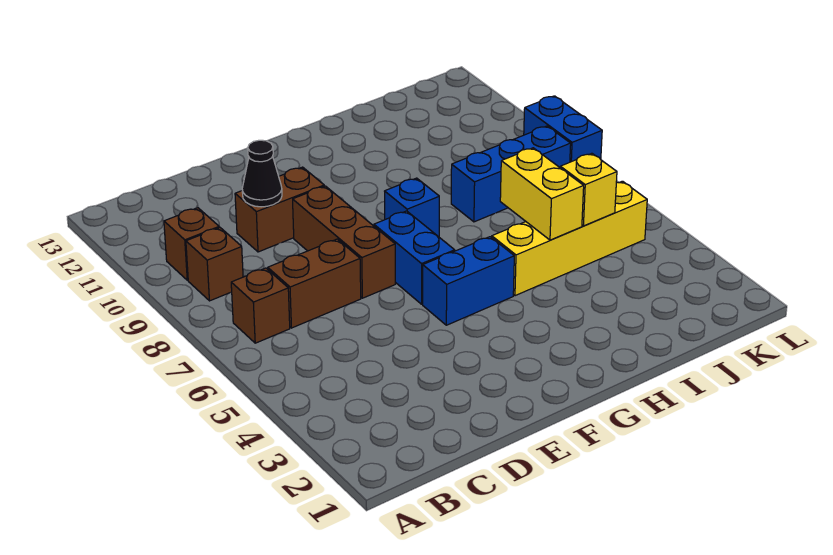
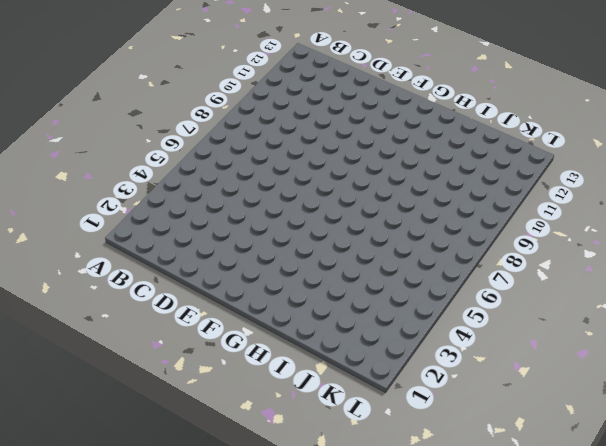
none -> brown 1x1 brick [231,268,290,343]
none -> brown 1x1 brick [186,227,243,301]
none -> brown 1x1 brick [164,208,219,280]

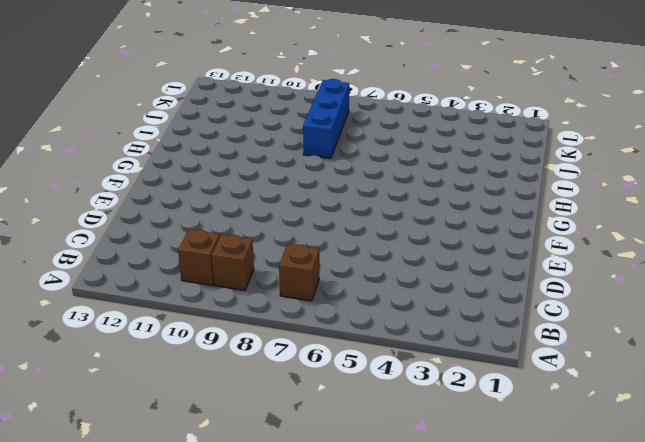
none -> brown 1x2 brick [268,239,361,328]
none -> brown 1x2 brick [235,167,324,252]
none -> brown 1x3 brick [293,186,395,298]

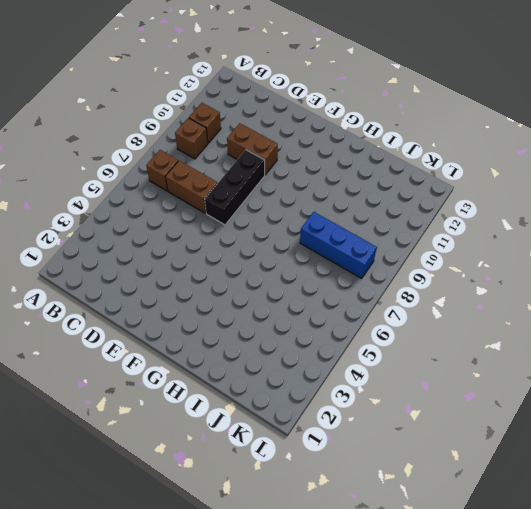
black 1x3 brick [205,150,265,225] -> brown 1x3 brick [293,186,395,298]
none -> blue 1x2 brick [423,237,514,325]
none -> blue 1x2 brick [374,211,455,304]
none -> blue 1x1 brick [385,178,439,237]

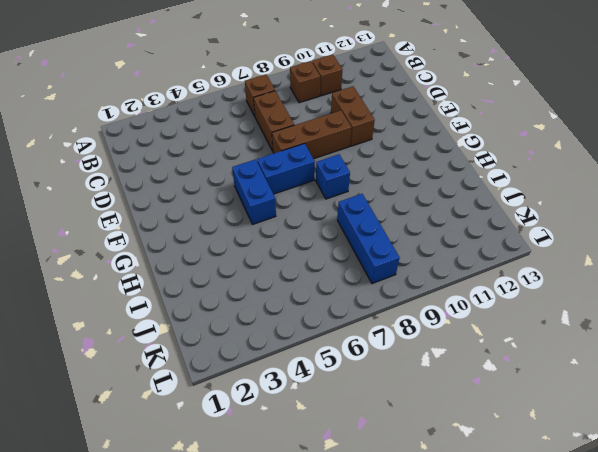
none -> yellow 1x4 brick [492,181,647,296]
none -> blue 1x2 brick [524,96,602,162]
none -> black 1x1 cone [242,140,282,207]

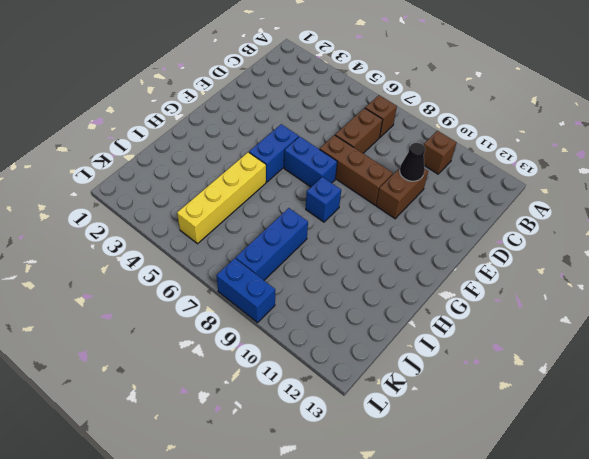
none -> brown 1x1 brick [186,227,243,301]
none -> yellow 1x2 brick [500,148,584,240]
none -> yellow 1x1 brick [560,153,617,226]

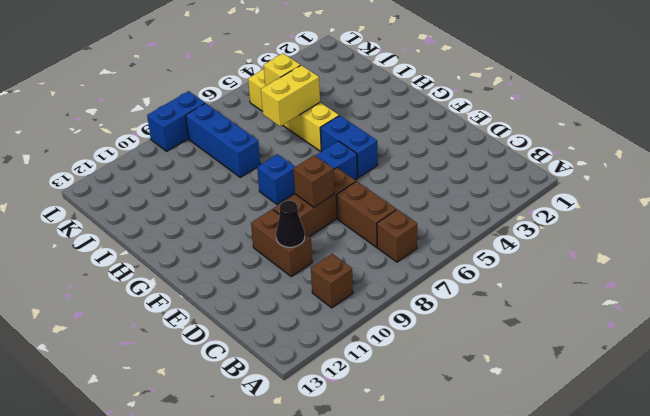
brown 1x1 brick [293,155,334,207] -> brown 1x1 brick moved to [186,227,243,301]

